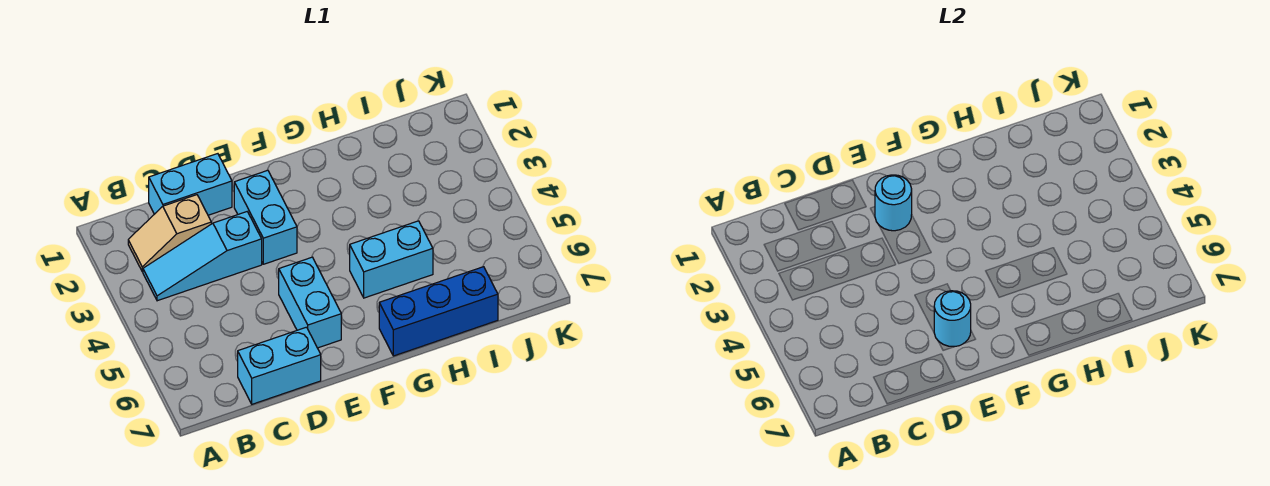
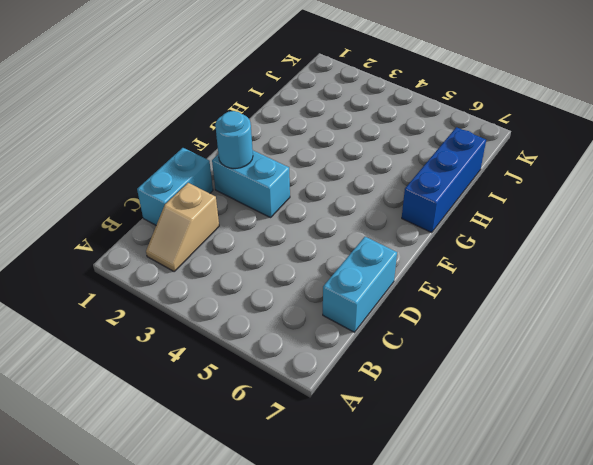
none -> cyan 1x3 slope [143,212,262,301]
none -> cyan 1x2 brick [279,257,341,348]

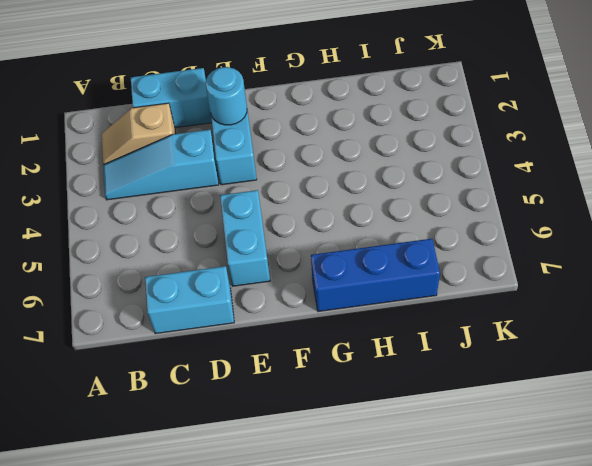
none -> cyan 1x2 brick [350,221,433,298]
none -> cyan 1x1 round brick [934,291,971,347]

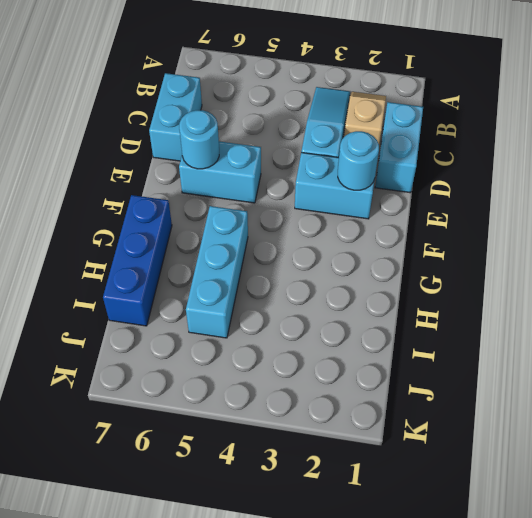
cyan 1x3 brick [186,206,248,338] -> cyan 1x2 brick [350,221,433,298]

